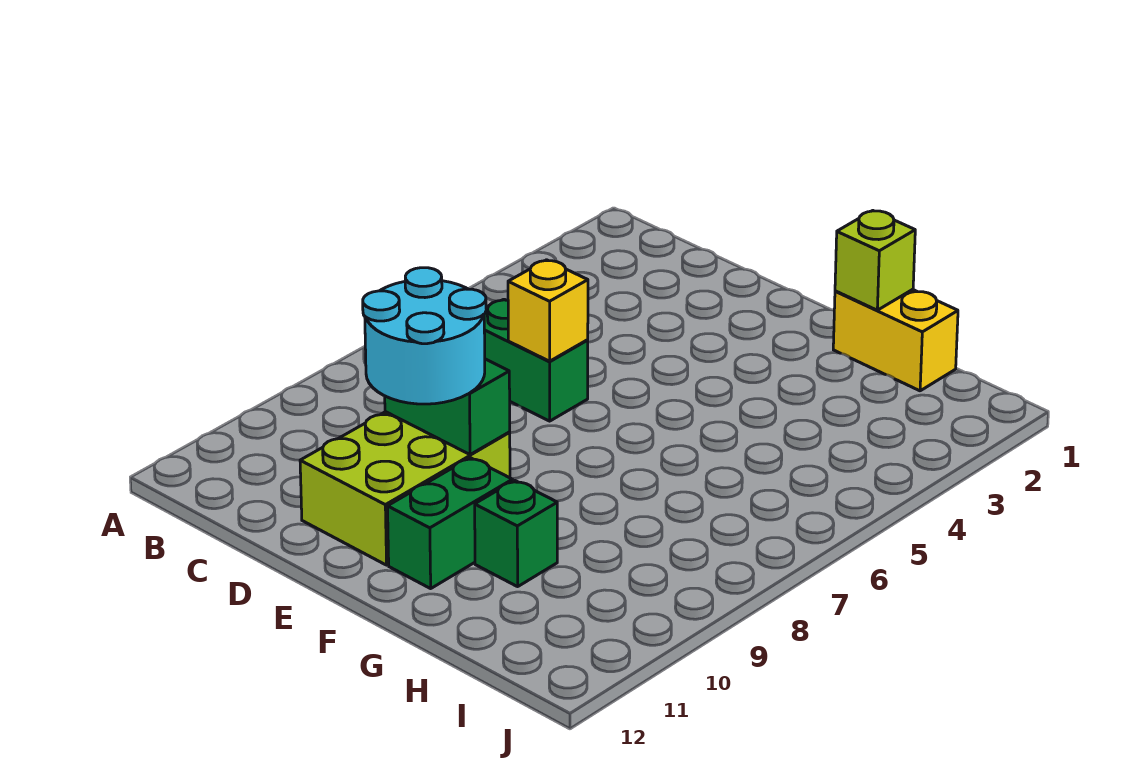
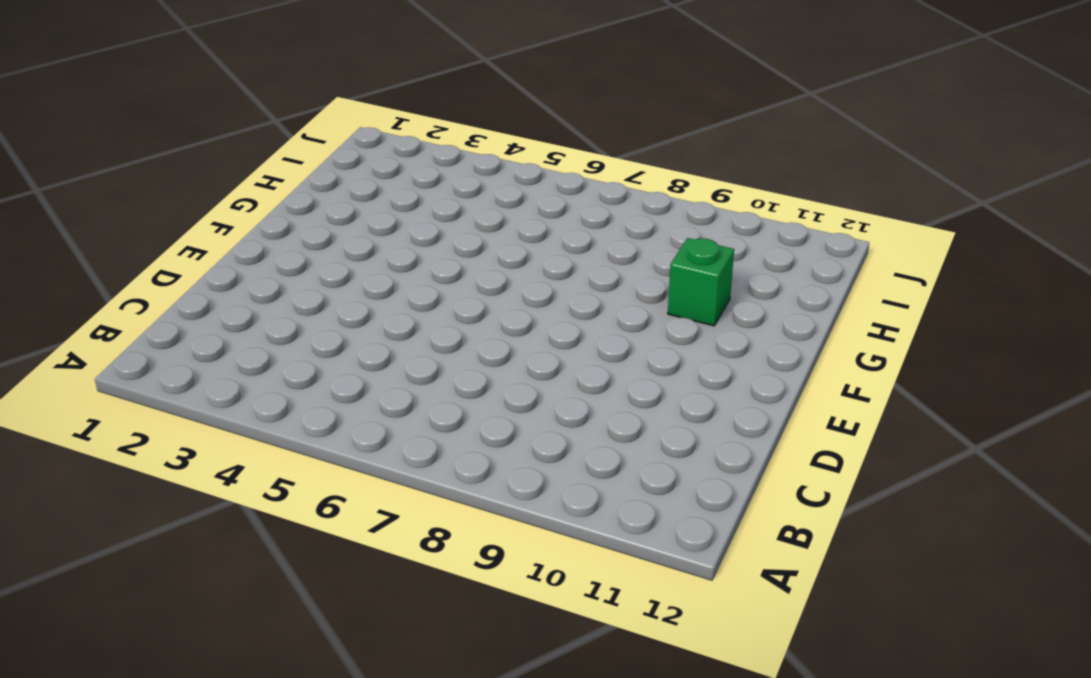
none -> green 1x2 brick [484,299,588,421]
none -> lime 2x3 brick [300,412,510,565]

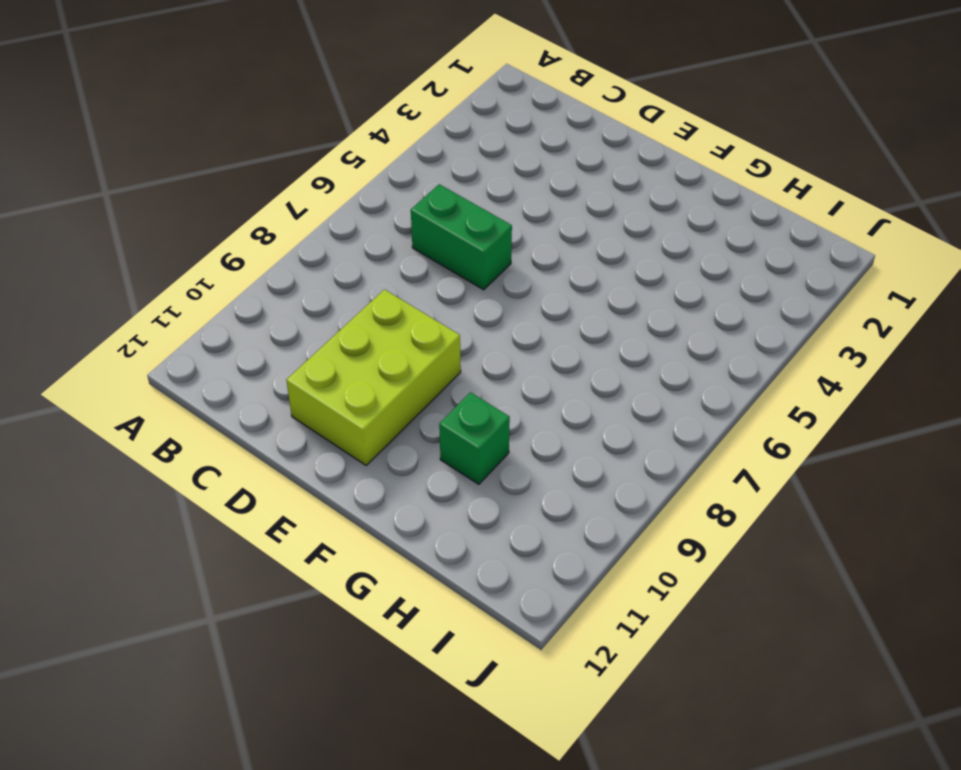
none -> green 1x2 brick [388,458,513,589]
none -> yellow 1x2 brick [833,289,958,391]

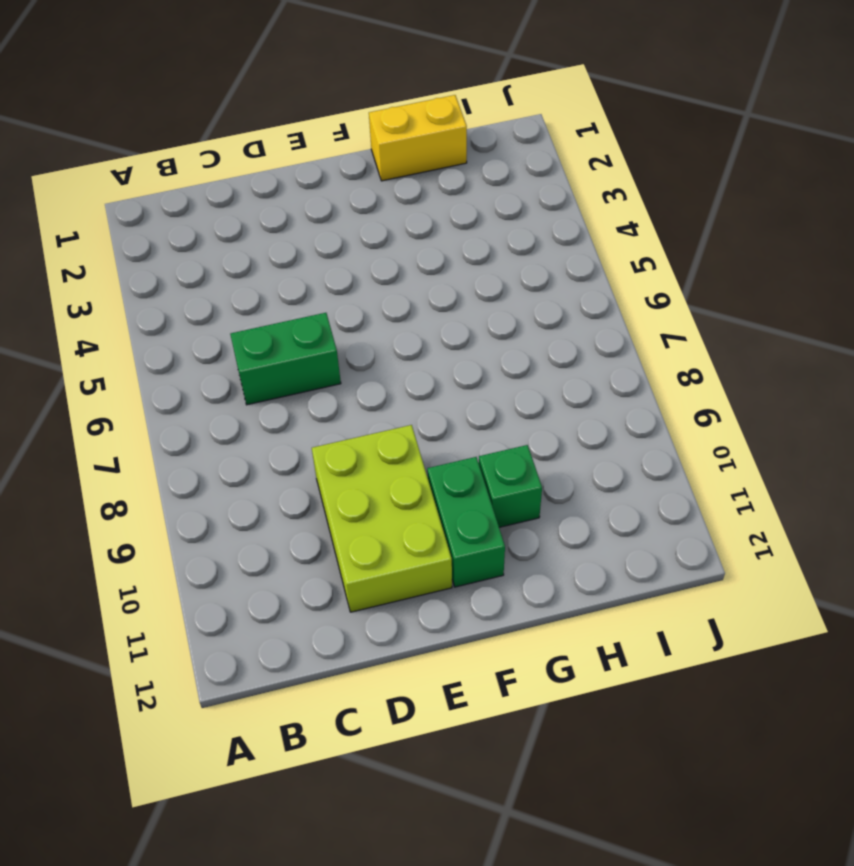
none -> yellow 1x1 brick [508,260,588,361]
none -> green 1x2 brick [385,359,510,455]

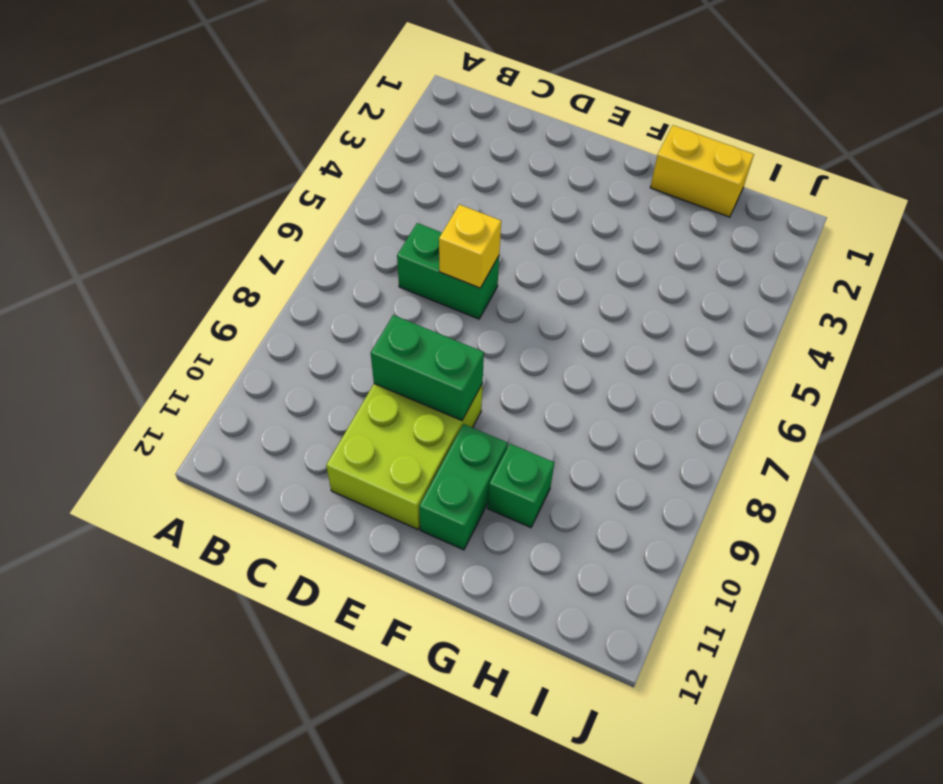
none -> lime 1x1 brick [835,211,915,310]
none -> cyan 2x2 round brick [363,268,486,404]

